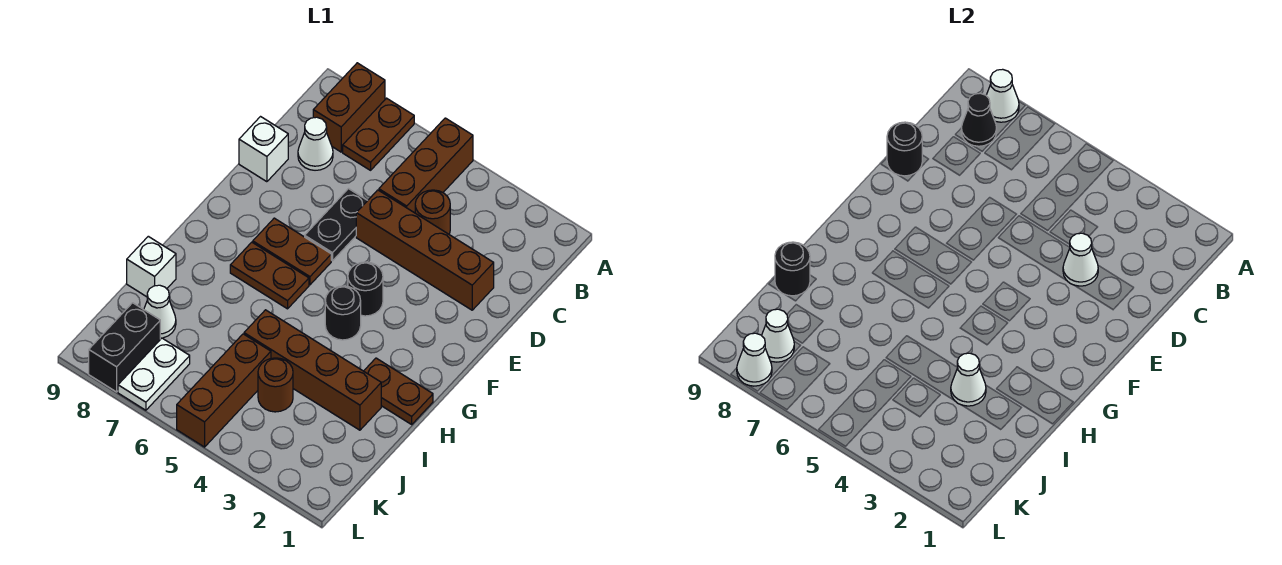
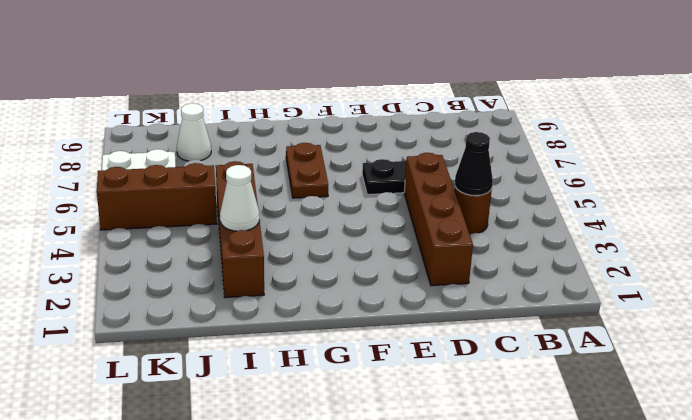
black 1x1 cone [455,132,493,196] -> black 1x1 cone moved to [961,93,997,146]
none -> brown 1x3 brick [379,118,473,213]
none -> brown 1x2 plate [343,98,414,170]
none -> brown 1x2 brick [313,63,385,152]

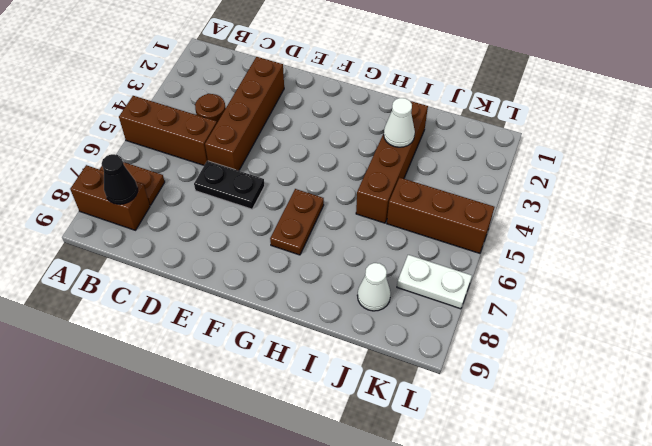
none -> white 1x1 cone [298,117,333,170]
none -> white 1x1 brick [239,117,288,182]
none -> black 1x1 round brick [348,262,383,316]

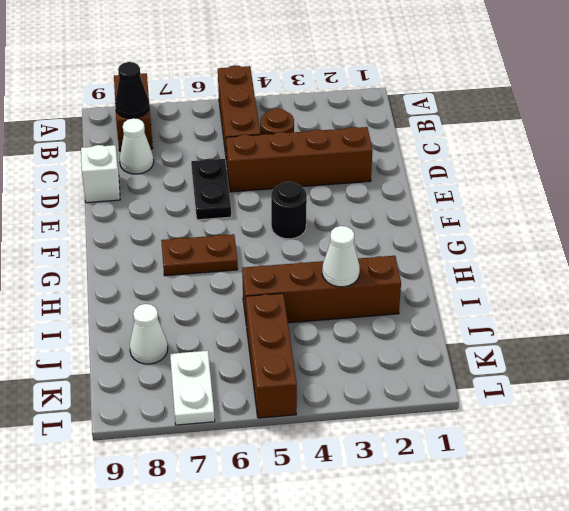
none -> brown 1x2 plate [343,98,414,170]
none -> brown 1x2 plate [253,218,331,285]
none -> black 1x1 round brick [325,286,361,340]

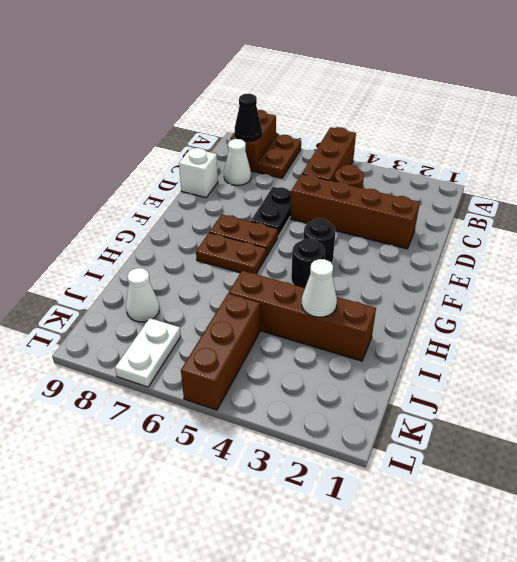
none -> brown 1x2 plate [364,358,433,424]
none -> white 1x1 brick [127,236,176,297]
none -> brown 1x1 round brick [258,358,293,412]

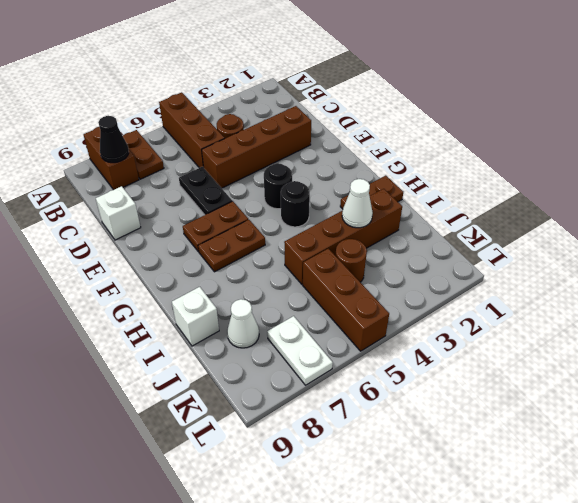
none -> white 1x1 cone [298,117,333,170]
none -> black 1x2 brick [89,303,160,392]
none -> white 1x1 cone [986,69,1019,122]

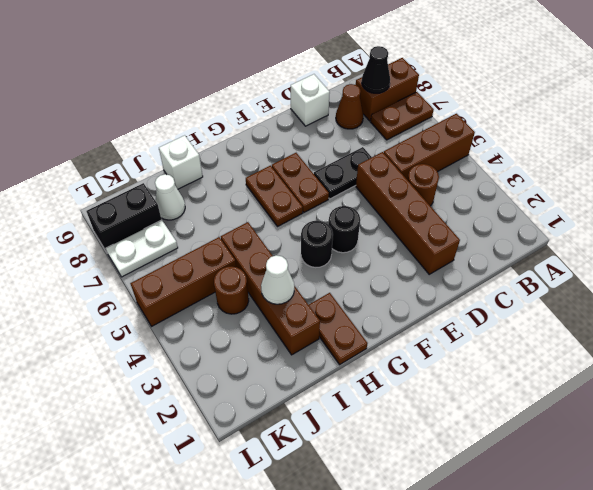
brown 1x1 cone [336,84,363,129] -> white 1x1 cone [298,117,333,170]
none -> white 1x1 cone [986,69,1019,122]
none -> white 1x1 cone [1063,233,1098,286]
none -> black 1x1 round brick [887,122,922,176]

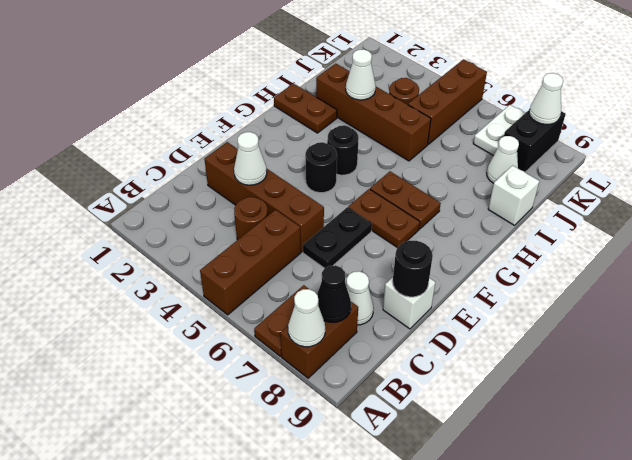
none -> black 1x1 round brick [775,242,810,296]
none -> white 1x1 cone [762,309,794,362]

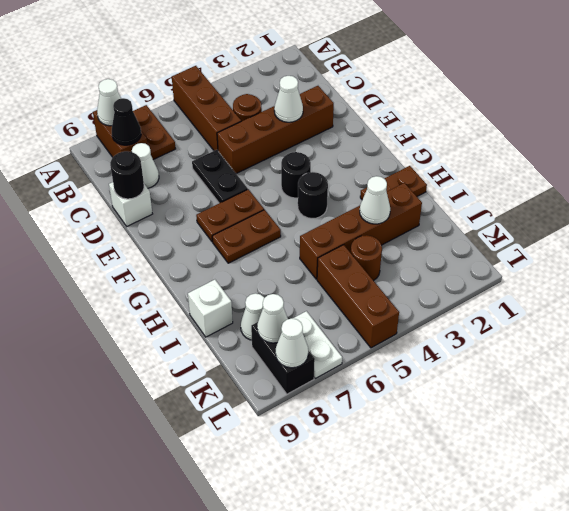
none -> black 1x1 round brick [775,242,810,296]

